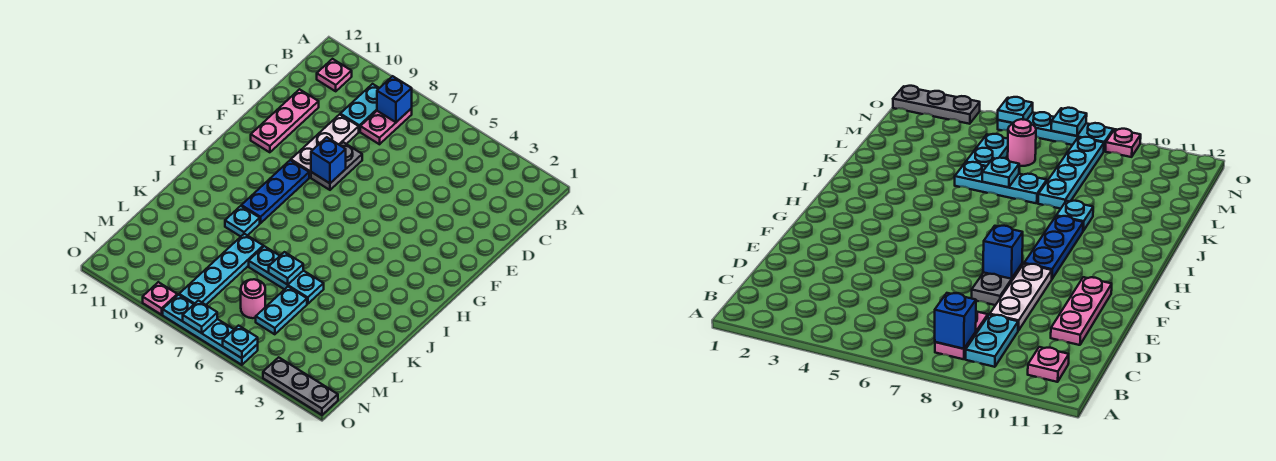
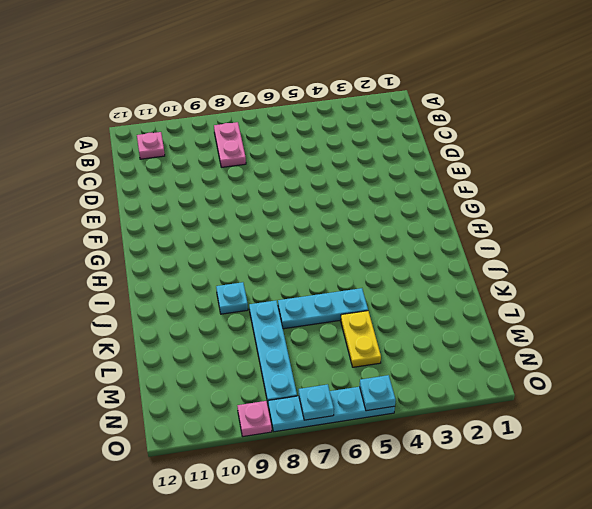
yellow 1x2 plate [341,311,381,367] -> cyan 1x2 plate [256,287,307,334]
none -> cyan 1x2 plate [340,84,379,132]
none -> white 1x3 plate [291,114,359,177]
none -> pink 1x3 plate [251,89,319,152]

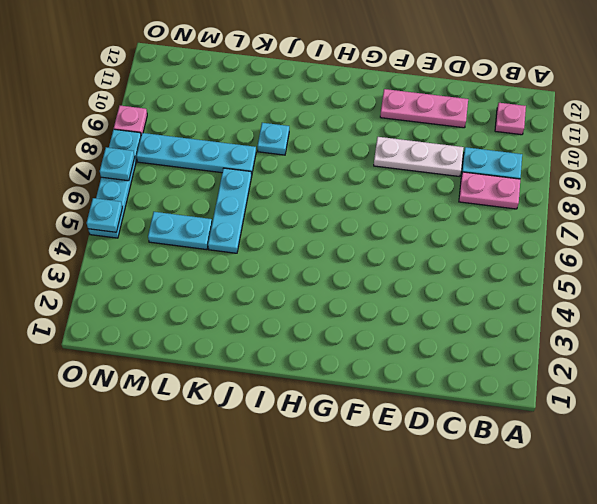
none -> grey 1x2 plate [311,142,362,190]
none -> blue 1x3 plate [241,160,309,223]
none -> pink 1x1 round brick [241,279,265,318]

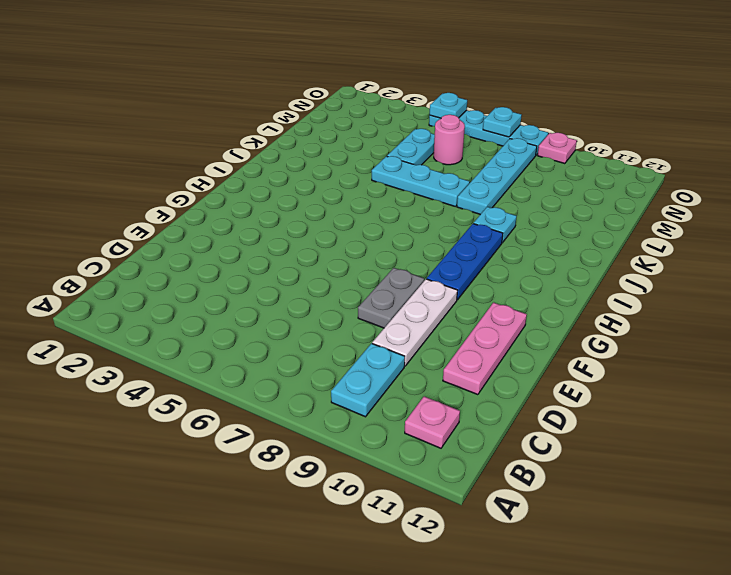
none -> pink 1x2 plate [360,108,412,144]
none -> grey 1x3 plate [263,357,338,415]
none -> blue 1x1 brick [377,76,412,122]

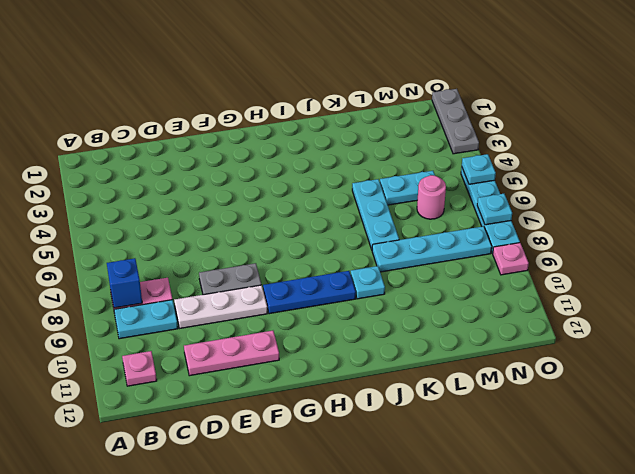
none -> blue 1x1 brick [311,137,346,183]
none -> cyan 1x1 plate [269,252,303,285]

